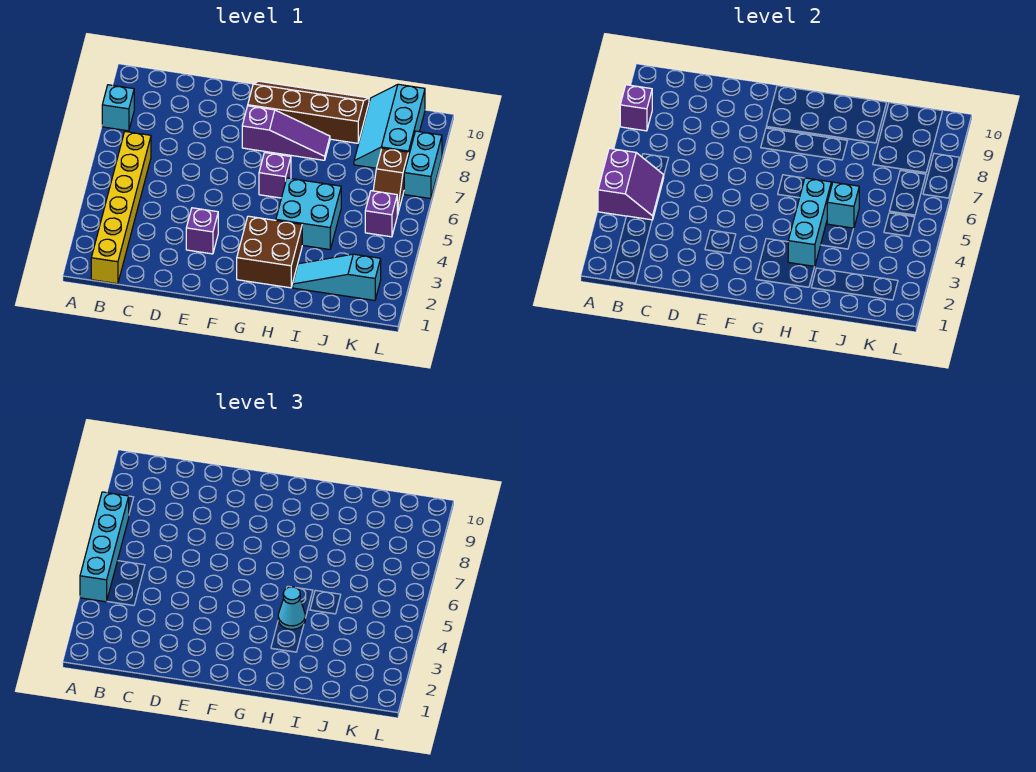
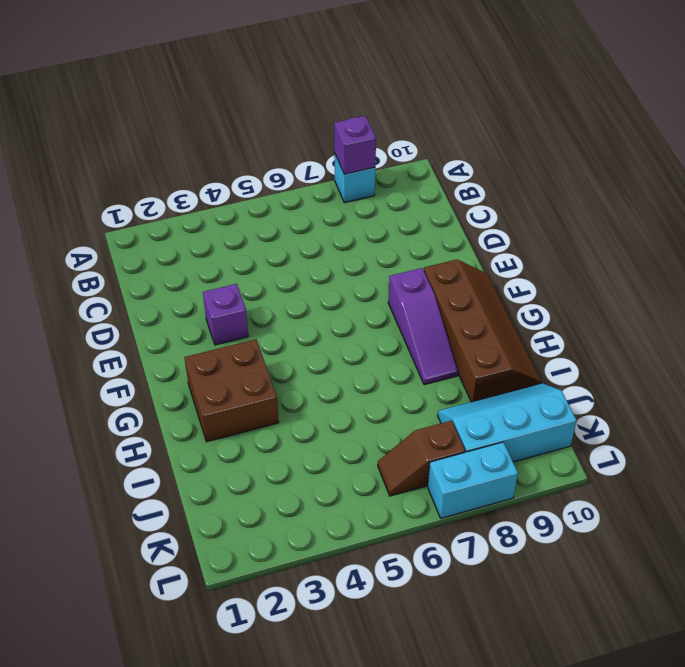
none -> yellow 1x6 brick [91,132,151,284]
none -> purple 1x1 brick [259,153,291,198]
none -> cyan 2x2 brick [276,178,341,250]

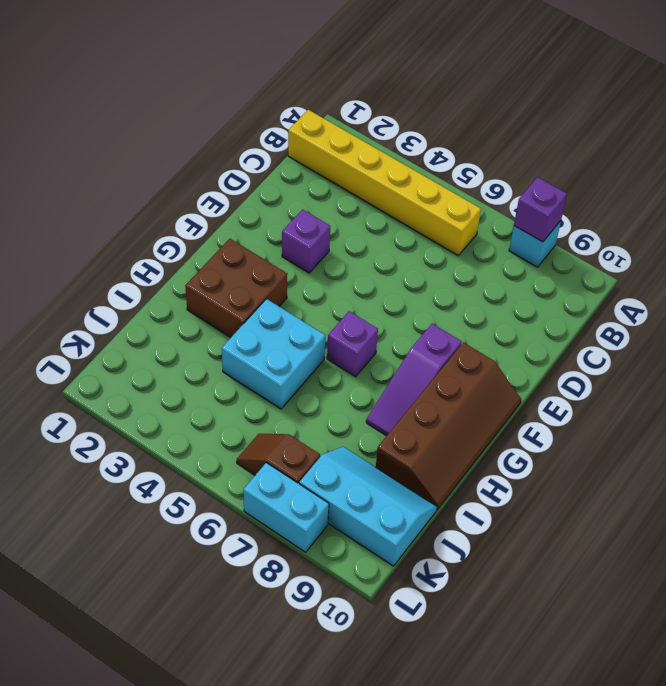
none -> cyan 1x3 slope [293,254,381,300]
none -> purple 1x1 brick [365,191,397,237]
none -> purple 2x2 slope [598,148,664,220]

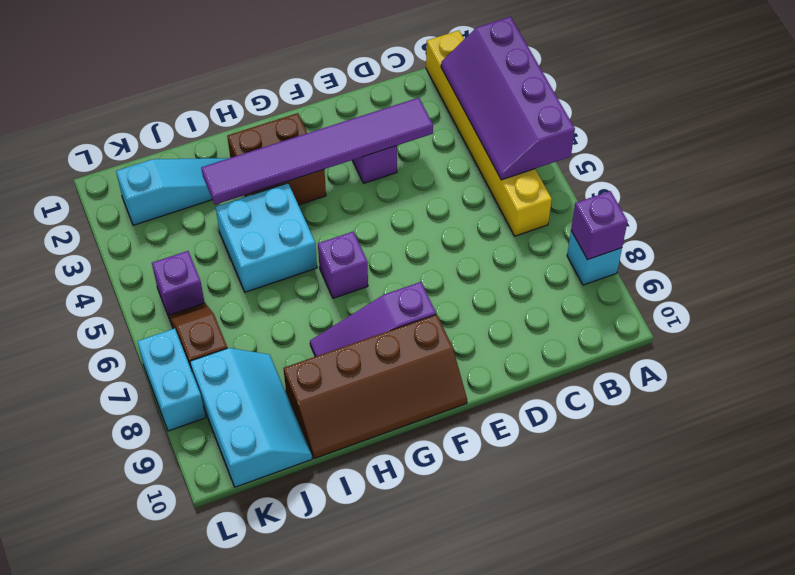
purple 2x4 slope [441,17,575,180] -> purple 2x2 slope [598,148,664,220]
purple 1x6 tile [201,98,433,205] -> cyan 1x3 brick [788,178,831,267]
none -> cyan 1x1 brick [827,182,859,228]
none -> cyan 1x4 brick [80,492,129,602]
none -> cyan 1x1 cone [278,587,305,629]

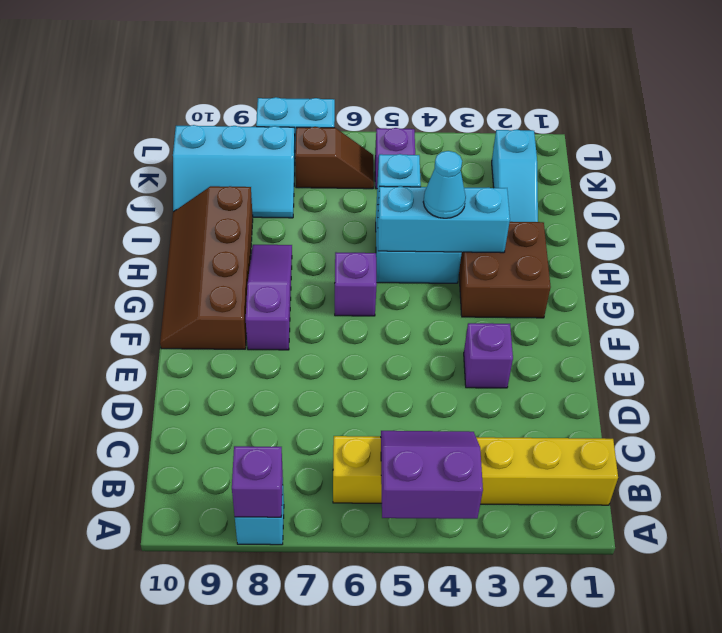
none -> cyan 1x4 brick [80,492,129,602]

